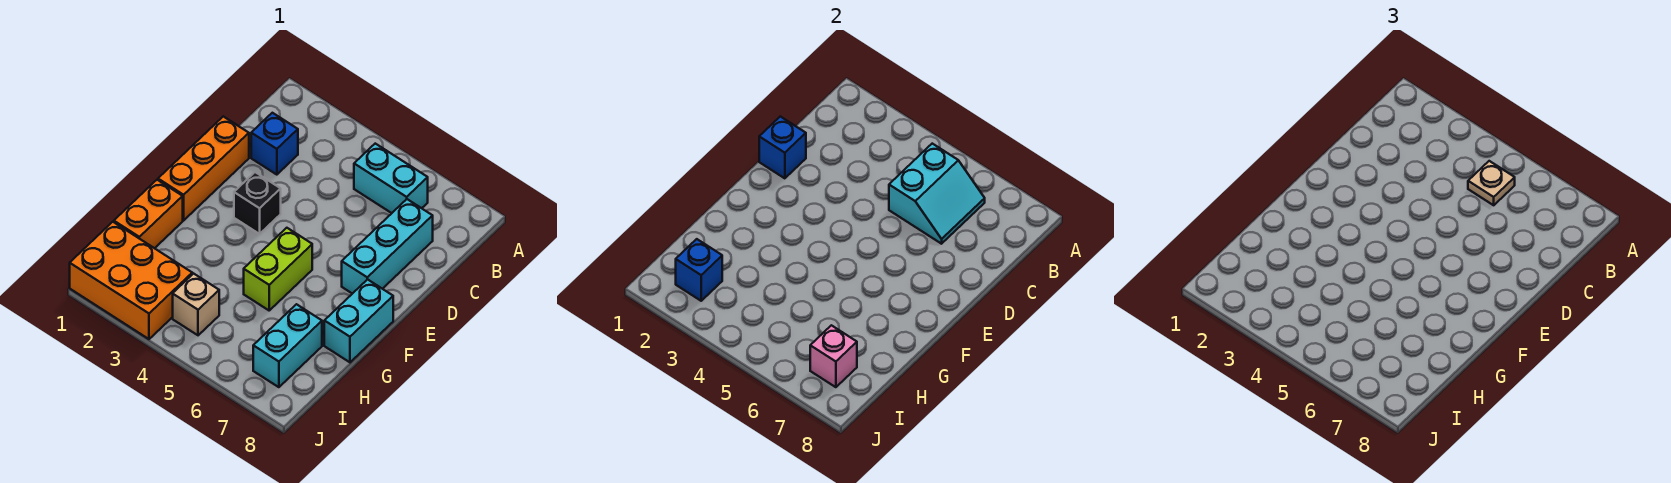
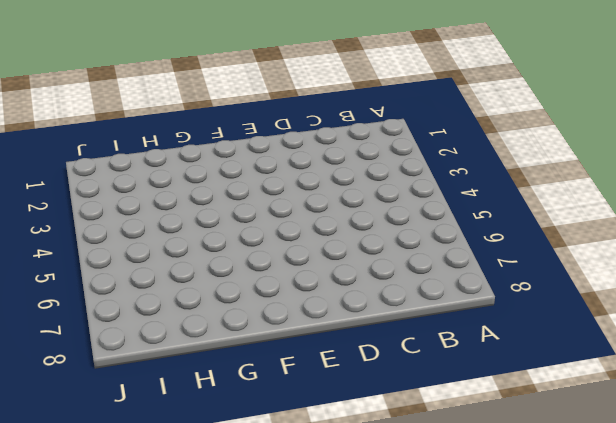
none -> cyan 1x2 brick [354,144,428,213]
none -> blue 1x1 brick [251,113,298,175]
none -> cyan 1x3 brick [342,199,433,294]

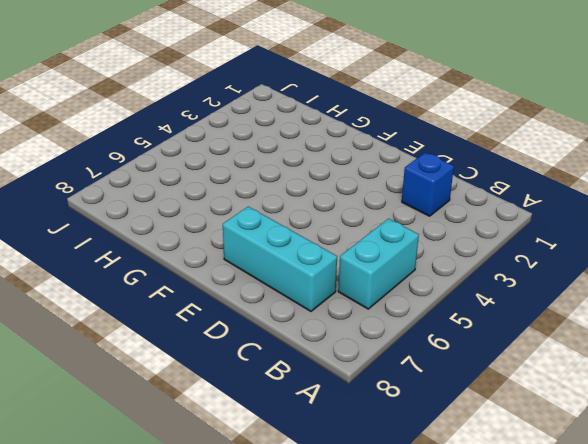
none -> orange 1x3 brick [158,116,249,220]
none -> black 1x1 brick [234,172,281,234]
none -> lime 1x2 brick [244,228,312,310]

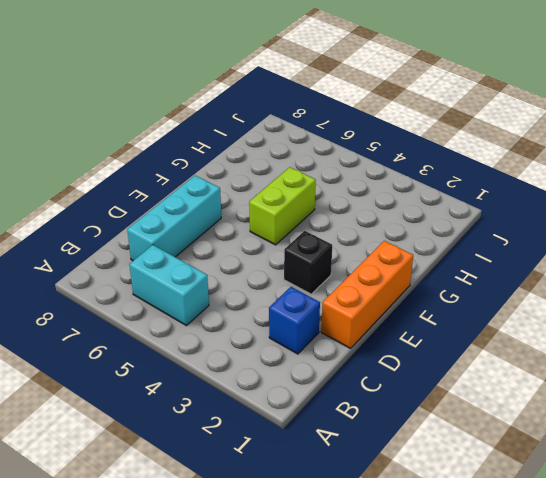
none -> cyan 1x2 brick [324,279,393,362]
none -> orange 1x2 brick [114,180,183,248]
none -> cyan 1x2 brick [253,304,322,387]

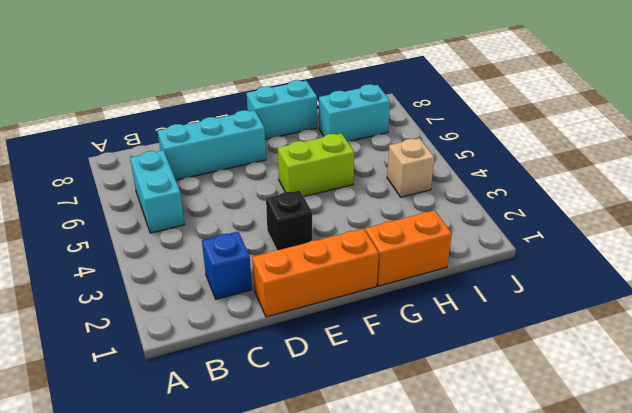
none -> orange 2x3 brick [70,222,192,339]
none -> cyan 2x2 slope [889,144,985,244]
none -> blue 1x1 brick [759,116,806,178]

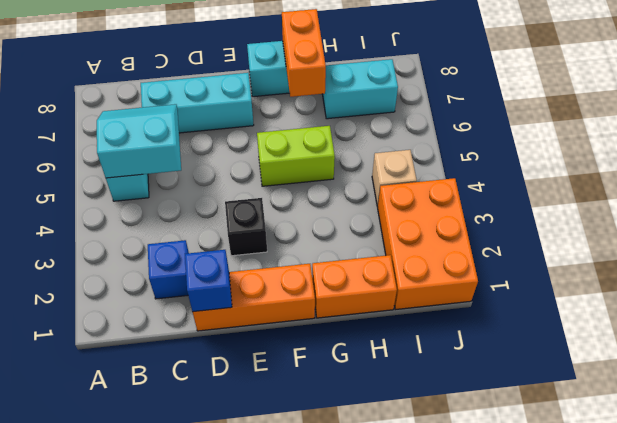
orange 1x2 brick [282,9,326,97] -> none
none -> blue 1x1 brick [676,239,722,301]
none -> pink 1x1 brick [810,325,857,387]
none -> tan 1x1 plate [1468,161,1515,205]

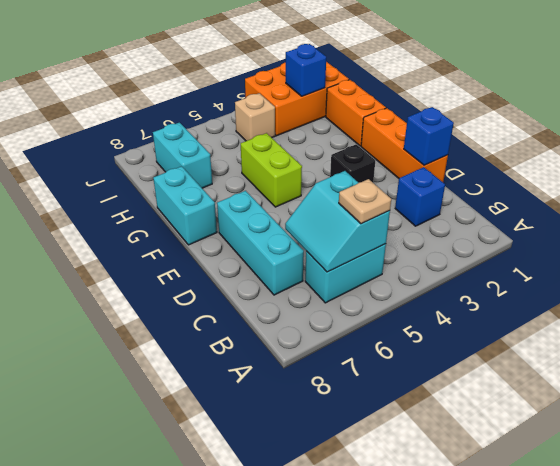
none -> pink 1x1 brick [810,325,857,387]

